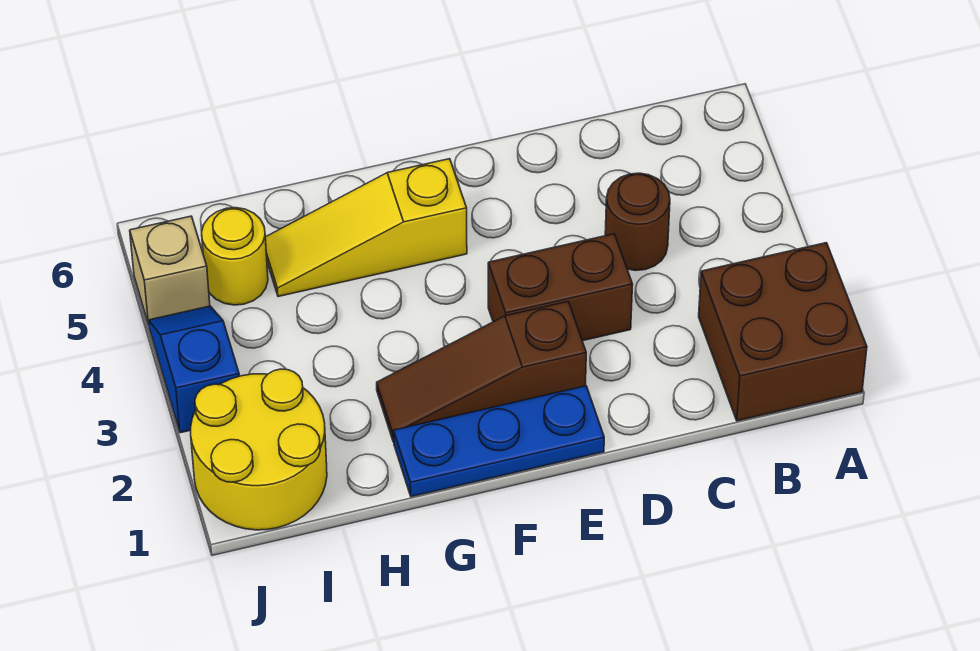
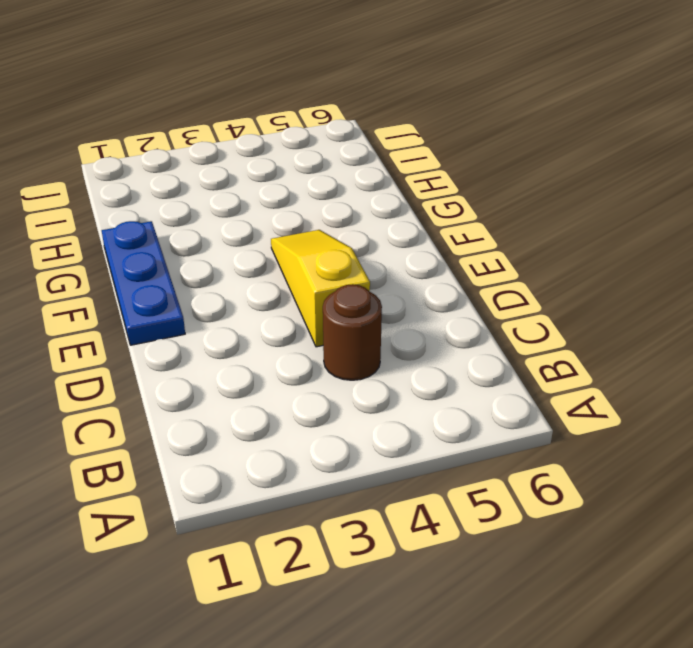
yellow 1x3 slope [271,230,370,347] -> yellow 1x3 slope moved to [265,159,467,297]
none -> brown 2x2 brick [699,243,867,421]
none -> brown 1x2 brick [488,234,633,341]

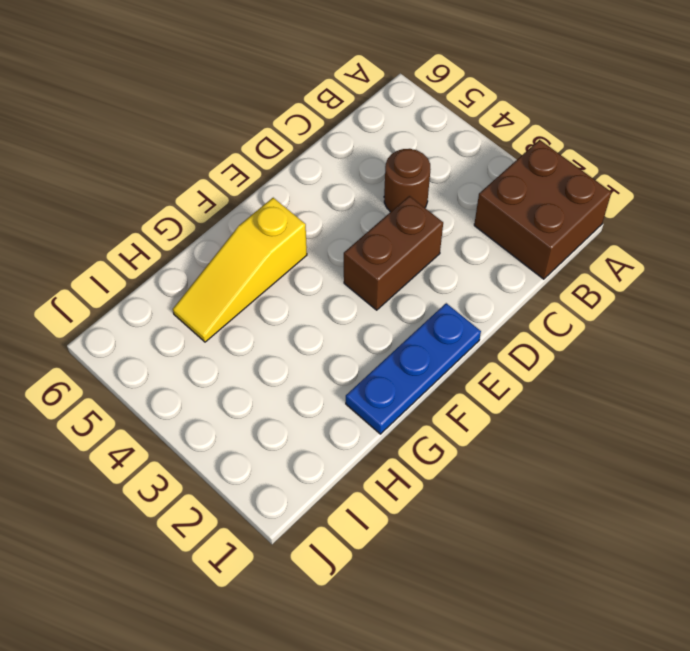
none -> brown 1x3 slope [377,302,586,442]
none -> yellow 2x2 round brick [191,369,327,530]

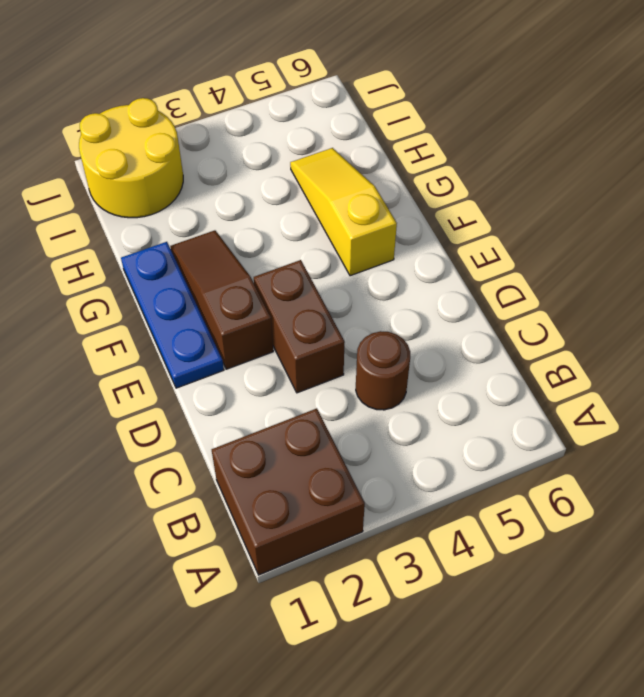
none -> yellow 1x1 round brick [202,208,268,305]
none -> blue 1x2 slope [149,306,239,433]

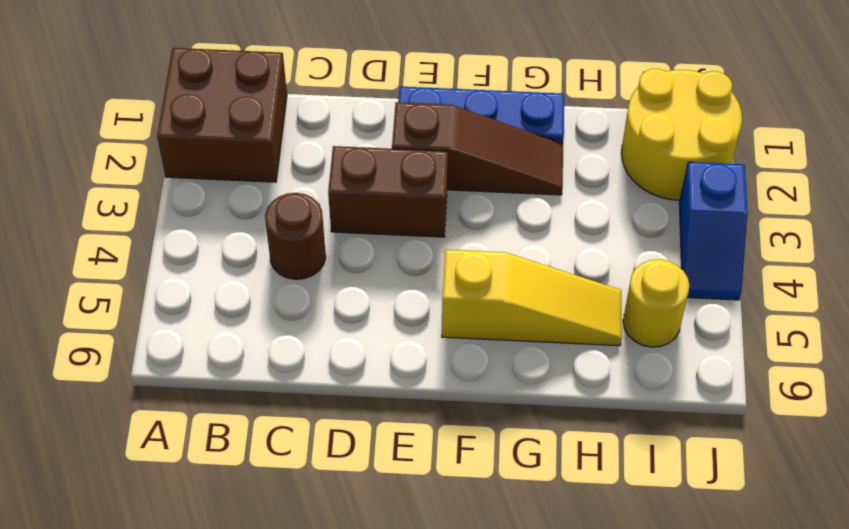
none -> tan 1x1 brick [130,216,210,325]

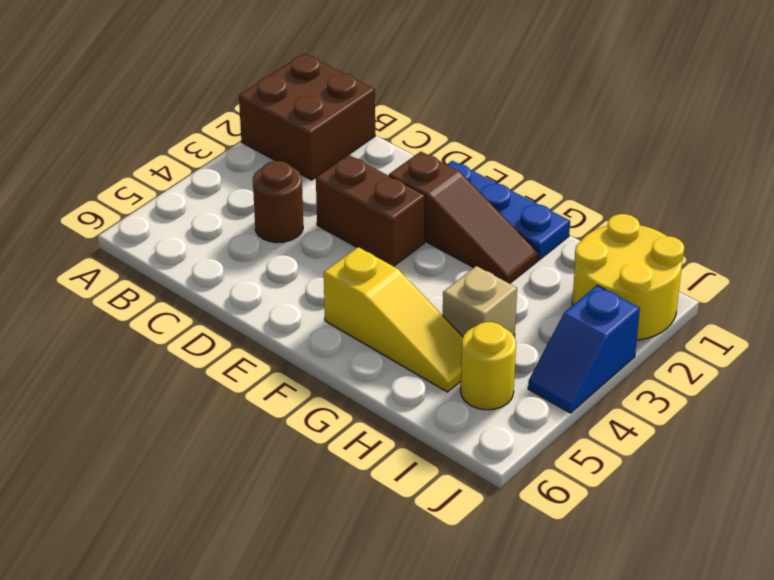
tan 1x1 brick [443,266,517,337] -> tan 1x1 brick moved to [130,216,210,325]

